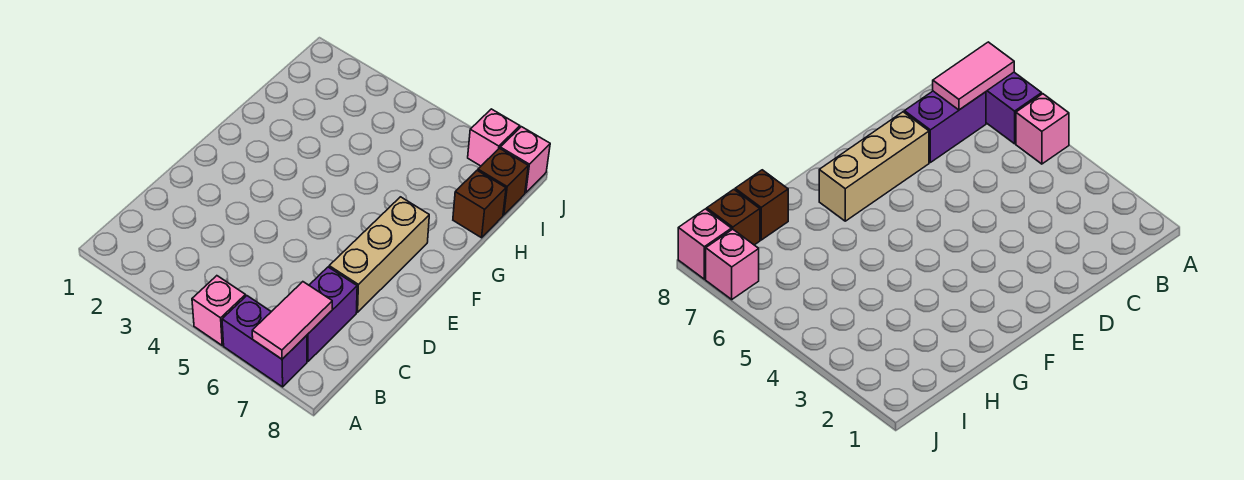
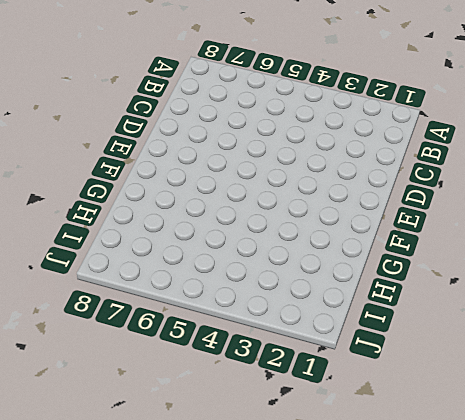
none -> pink 1x1 brick [192,276,246,345]
none -> purple 1x2 brick [222,296,307,387]

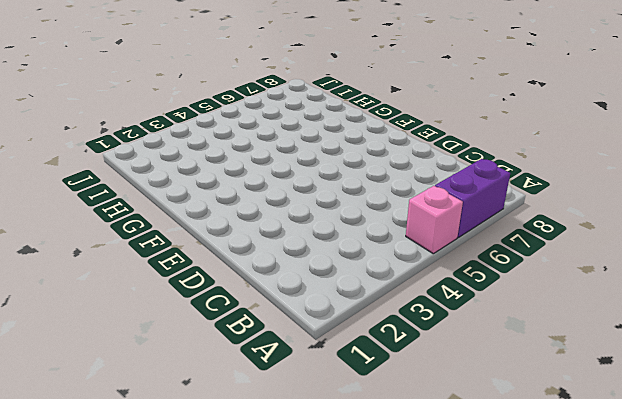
none -> purple 1x2 brick [307,267,357,361]
none -> tan 1x3 brick [329,197,429,312]

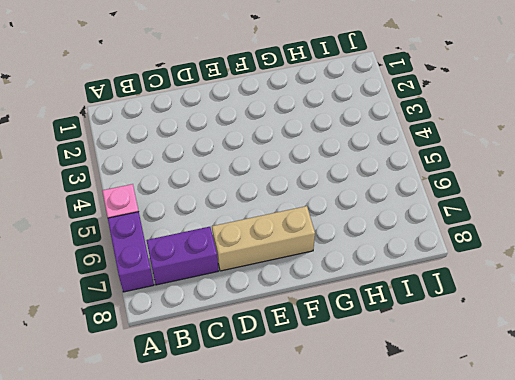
none -> brown 1x1 brick [453,171,506,238]
none -> brown 1x1 brick [478,148,528,215]

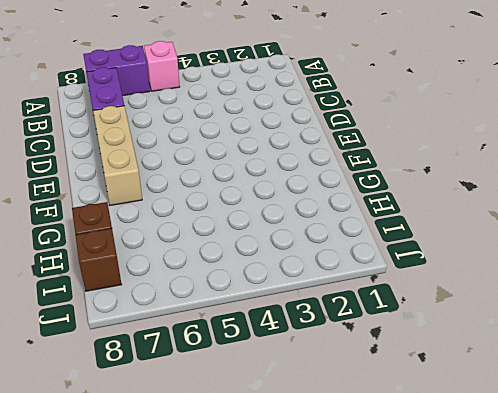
none -> pink 1x1 brick [468,109,520,166]
none -> pink 1x1 brick [500,127,550,193]

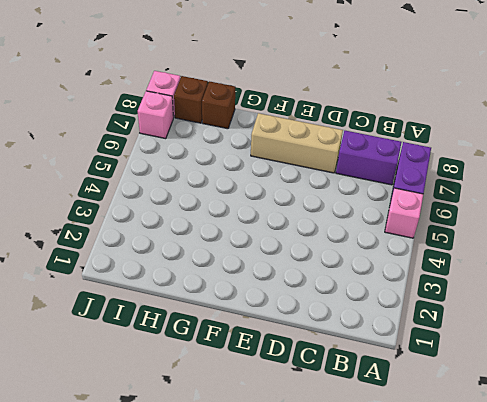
none -> pink 1x2 tile [252,282,332,359]

